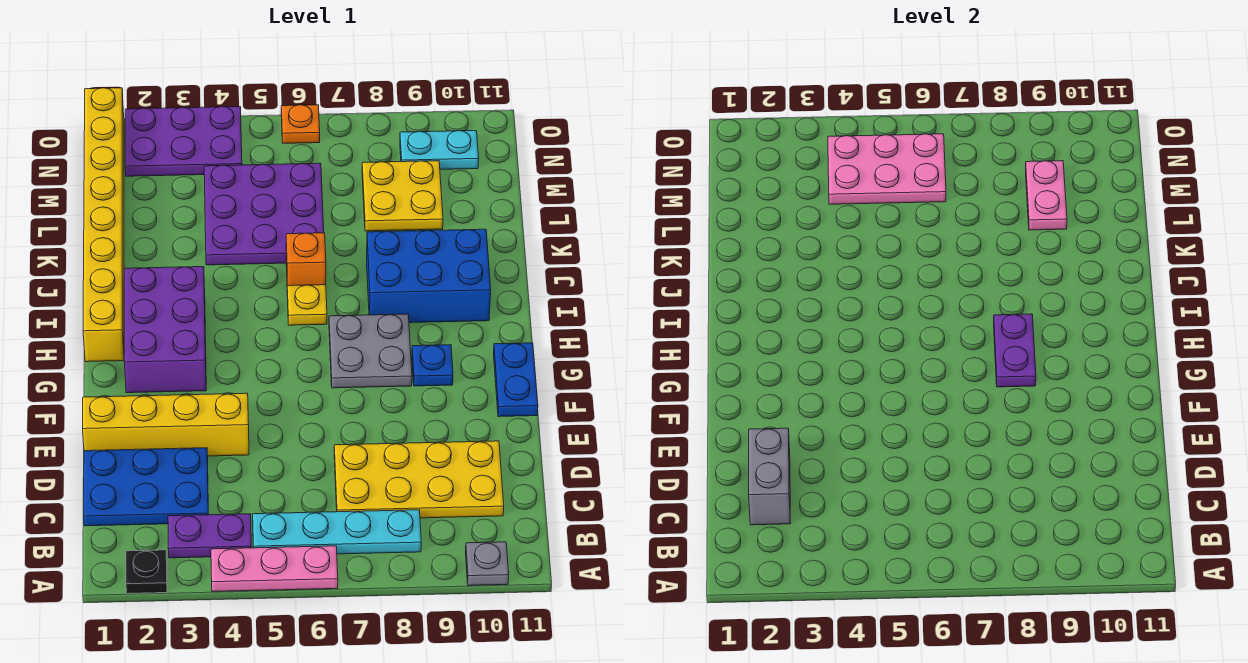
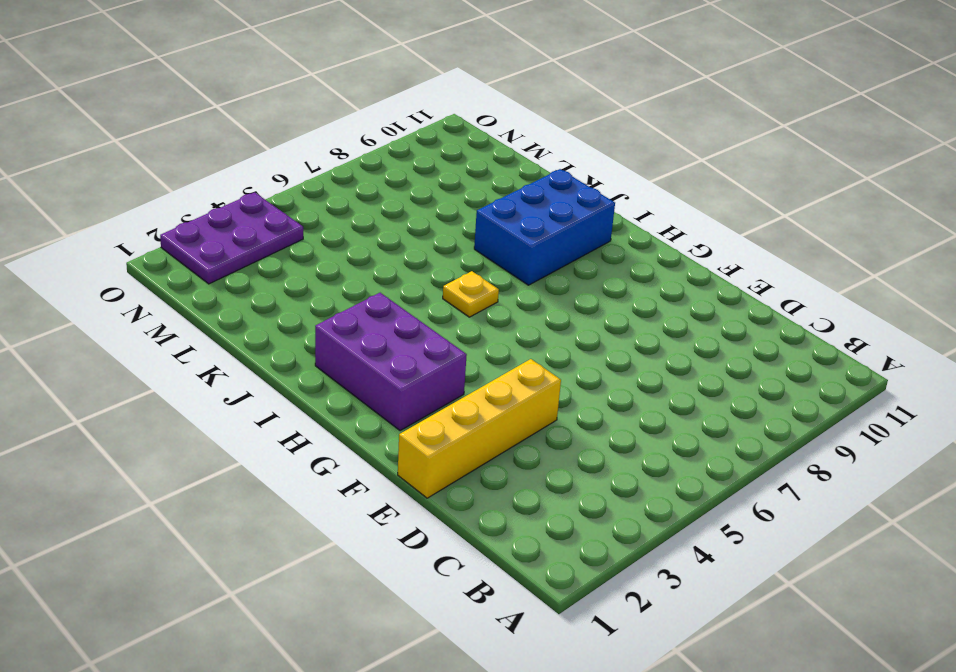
none -> black 1x1 plate [126,550,167,594]
none -> pink 1x3 plate [211,546,338,592]
none -> grey 1x1 plate [466,542,509,585]

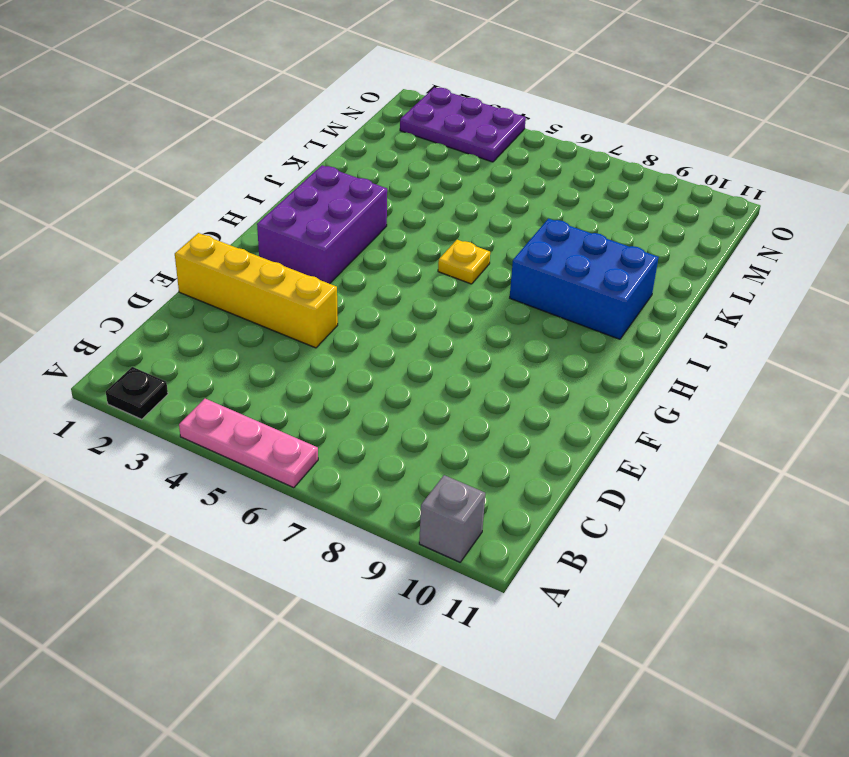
grey 1x1 brick [419,475,485,562] -> grey 1x1 plate [466,542,509,585]
none -> purple 1x2 plate [168,514,251,558]
none -> cyan 1x4 plate [253,510,421,554]
none -> blue 2x3 plate [84,448,208,526]

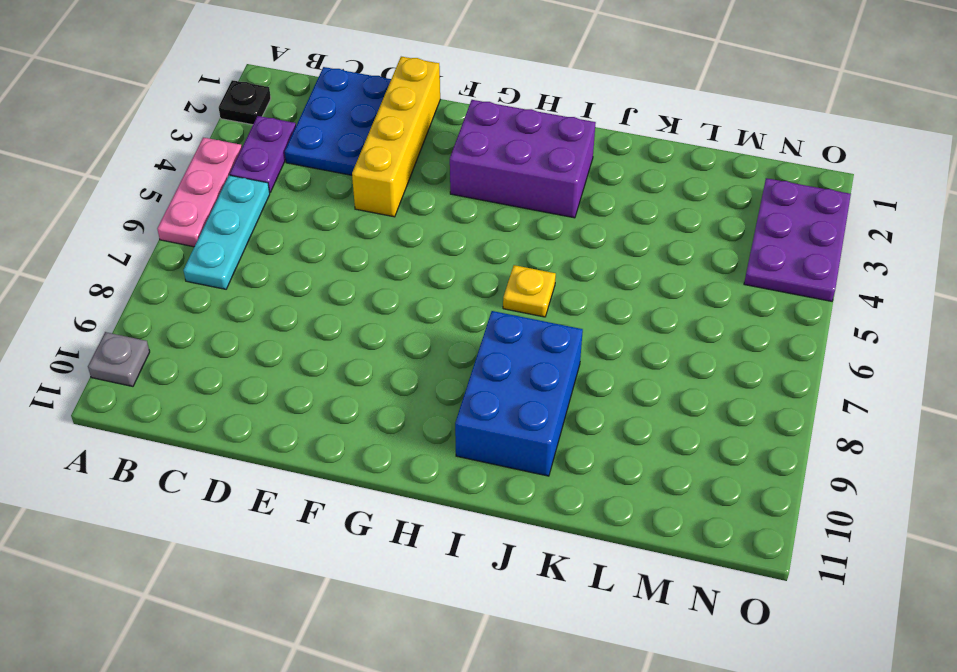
cyan 1x3 plate [183,175,270,289] -> cyan 1x4 plate [253,510,421,554]
none -> yellow 2x4 plate [334,441,504,518]
none -> blue 1x2 plate [493,343,538,417]
none -> grey 2x2 plate [329,314,412,388]

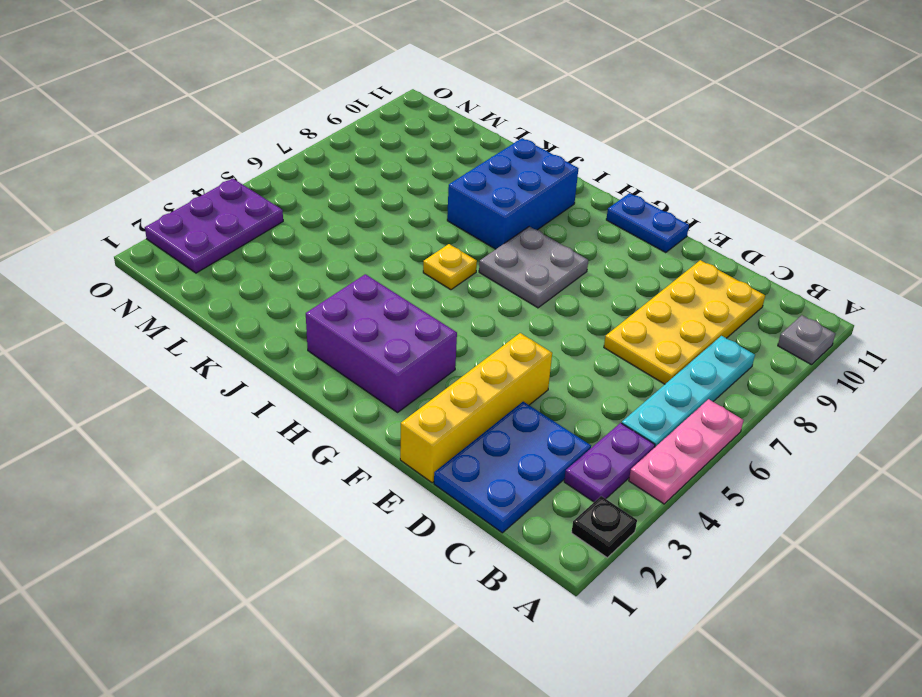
none -> blue 1x1 plate [412,345,453,386]
none -> yellow 1x8 brick [83,88,124,362]
none -> orange 1x1 brick [286,233,326,286]

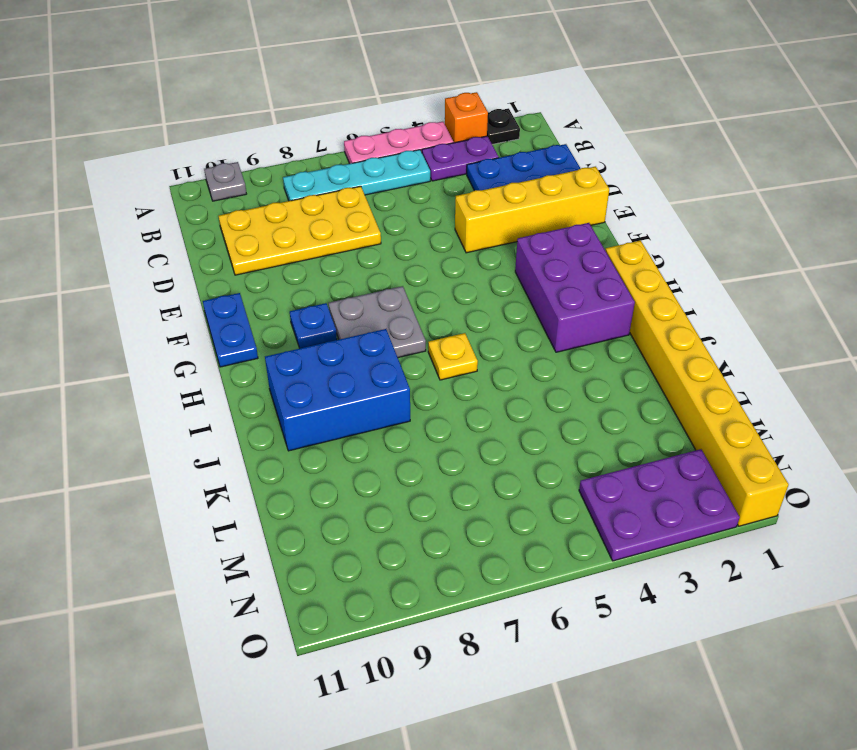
orange 1x1 brick [445,92,488,143] -> orange 1x1 brick moved to [286,233,326,286]
none -> purple 3x3 plate [204,163,324,265]
none -> yellow 2x2 plate [362,161,443,231]
none -> cyan 1x2 plate [400,131,479,169]

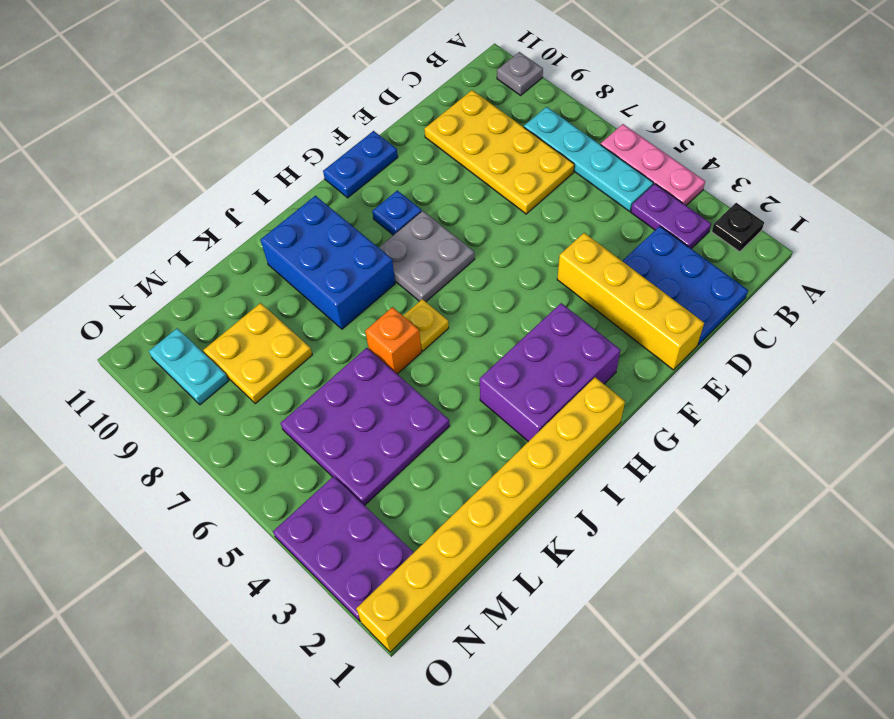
none -> orange 1x1 plate [281,105,320,143]
none -> grey 1x2 brick [749,428,791,525]
none -> purple 1x2 plate [994,314,1036,387]

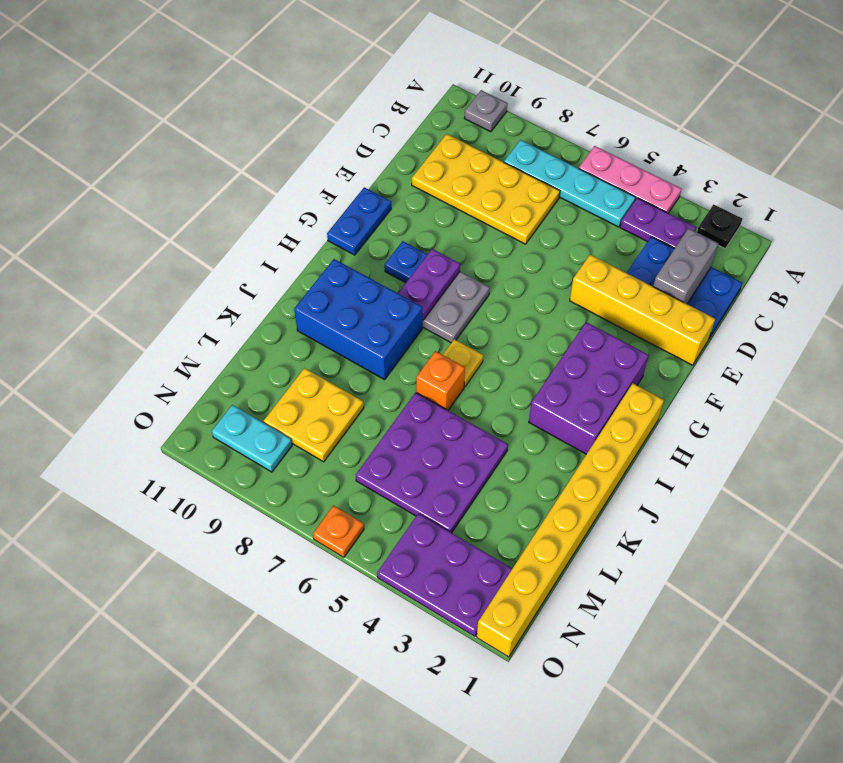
none -> pink 1x2 plate [1026,161,1067,230]
none -> pink 2x3 plate [828,134,946,204]

